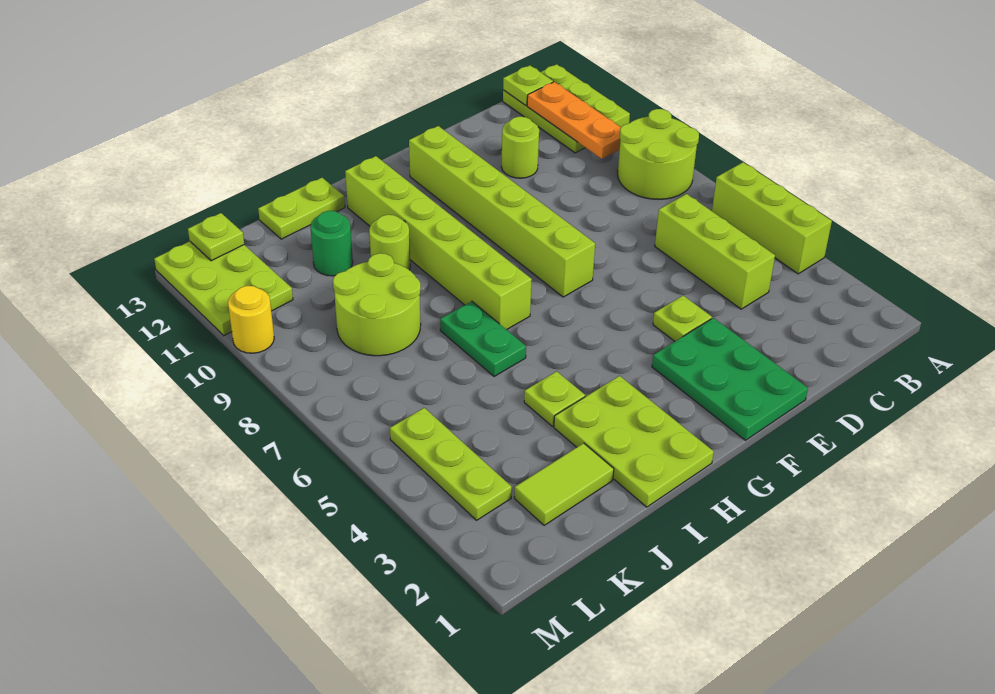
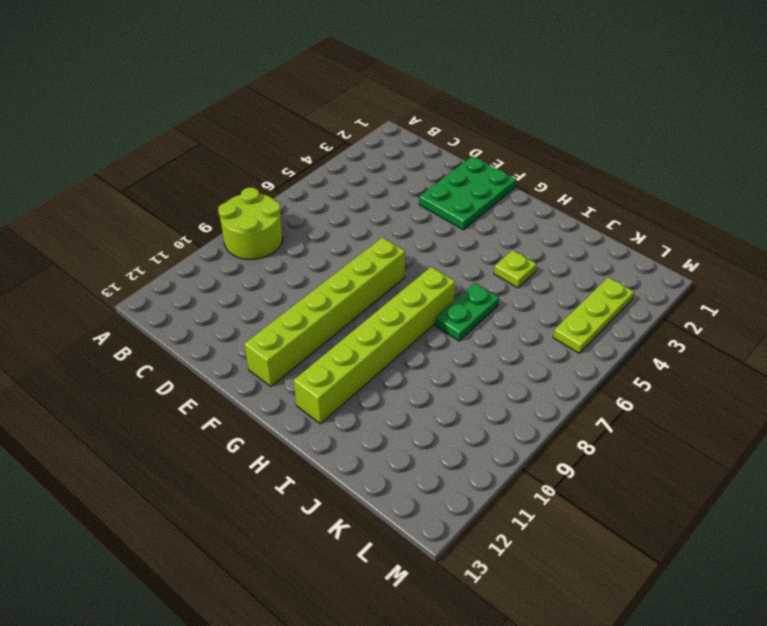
none -> lime 1x3 brick [712,162,832,274]
none -> lime 2x3 plate [503,64,630,153]
none -> lime 1x3 brick [655,194,775,309]

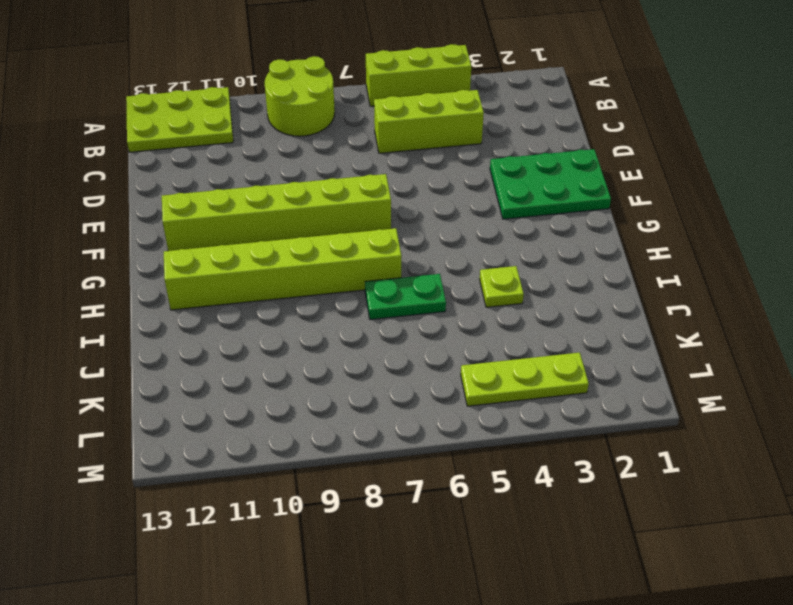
none -> lime 1x1 round brick [501,117,539,178]
none -> lime 1x1 plate [653,296,712,341]
none -> lime 2x3 plate [554,376,714,507]

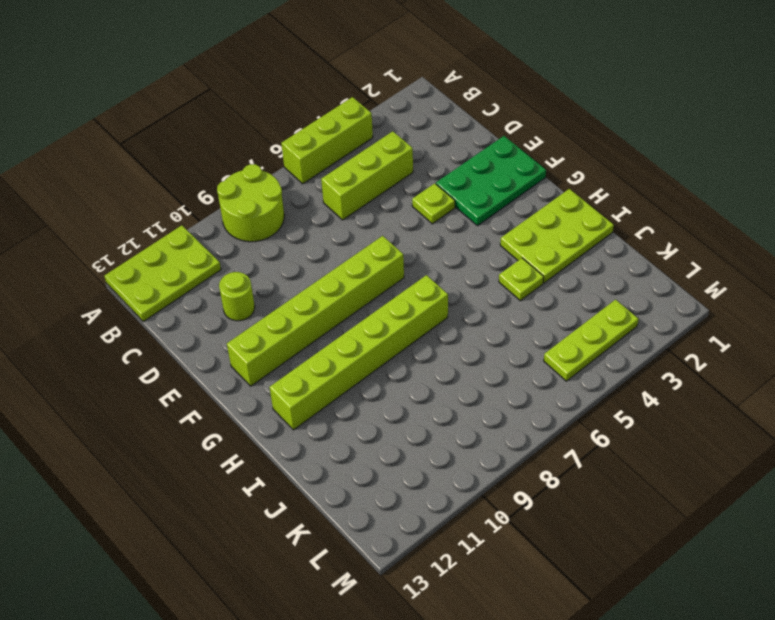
none -> green 1x2 plate [440,301,526,377]
none -> lime 1x1 round brick [369,215,410,270]
none -> lime 1x2 plate [258,178,345,239]

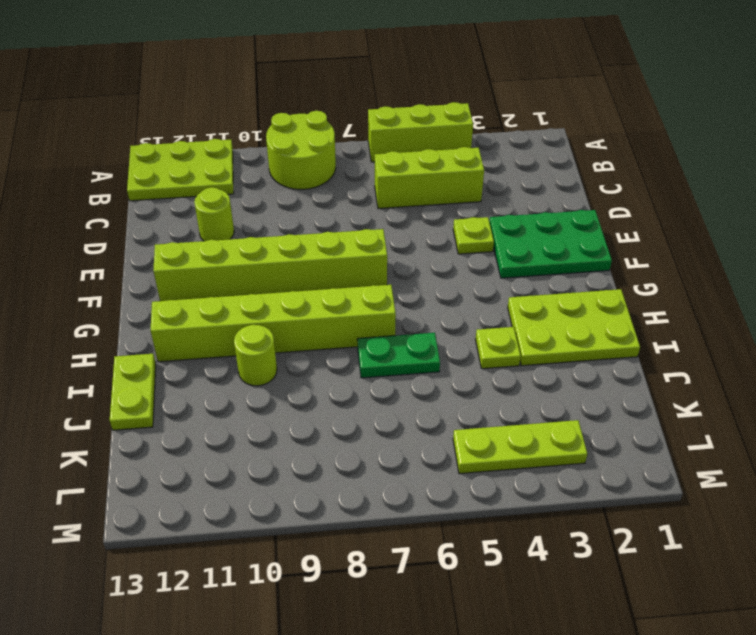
none -> lime 1x2 tile [514,443,614,525]
none -> lime 2x2 round brick [333,253,421,356]
none -> green 1x1 round brick [310,211,353,276]

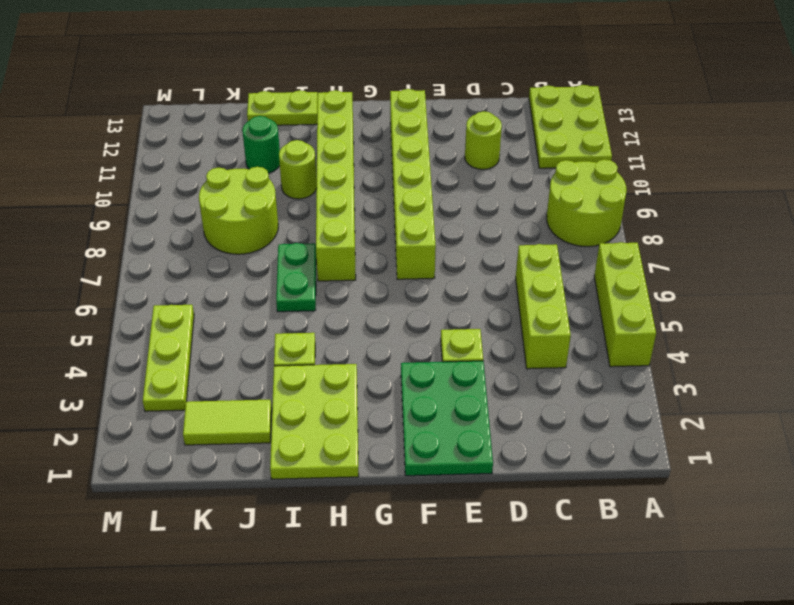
none -> lime 2x3 plate [154,241,293,336]
none -> yellow 1x1 round brick [228,286,274,353]
none -> orange 1x3 plate [527,82,621,159]

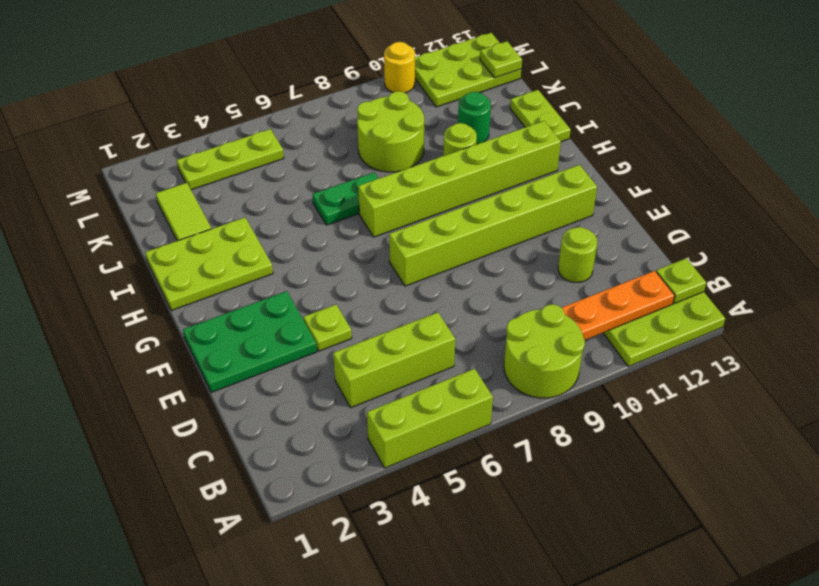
none -> lime 1x1 plate [524,371,585,426]

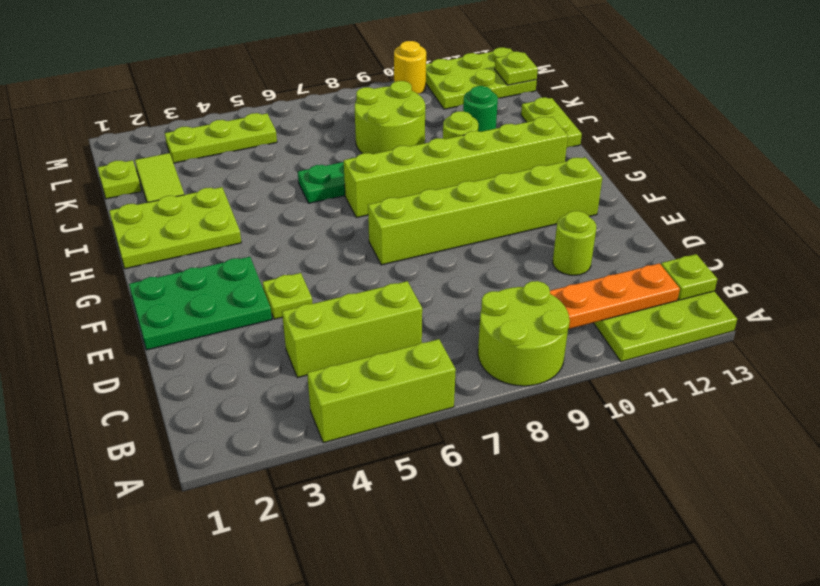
lime 1x1 plate [98,160,141,199] -> lime 1x1 plate moved to [524,371,585,426]

